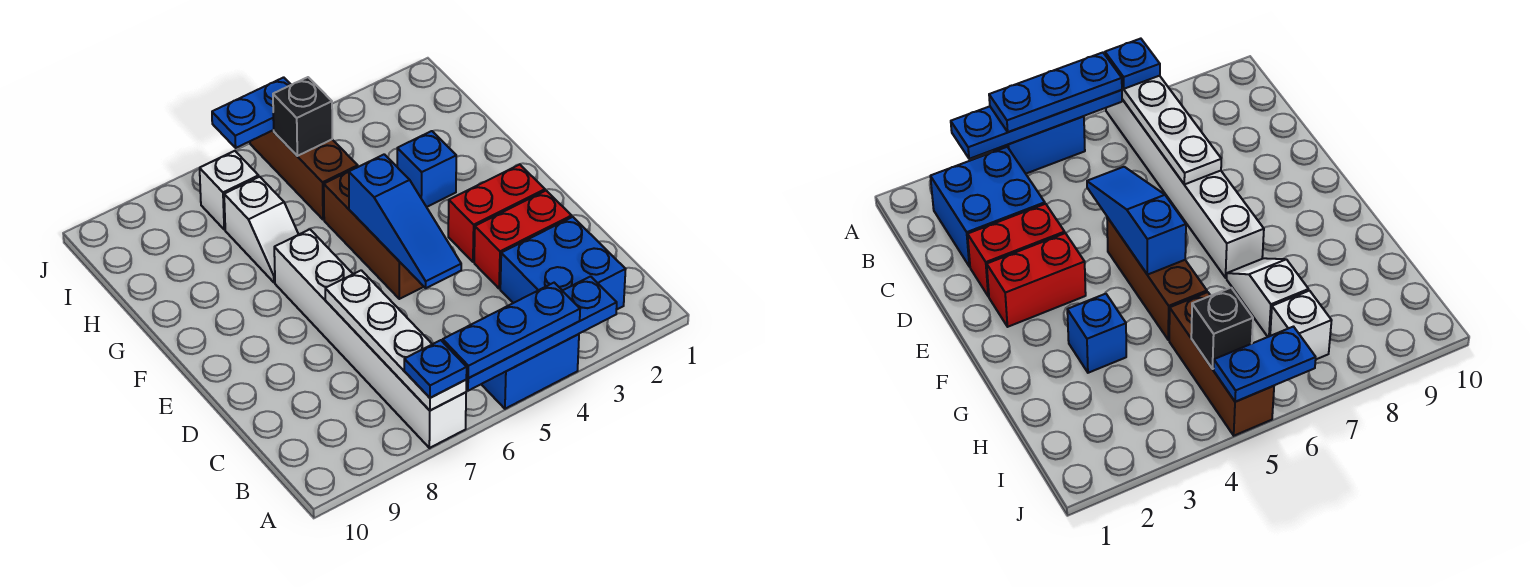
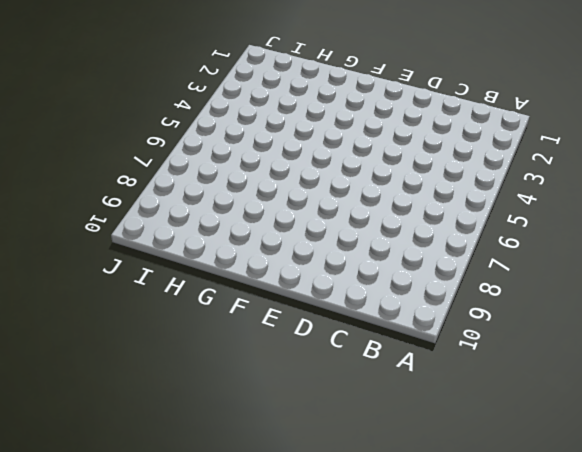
none -> blue 1x2 brick [481,334,579,409]
none -> white 1x6 brick [274,229,466,448]
none -> blue 2x2 brick [500,217,626,310]

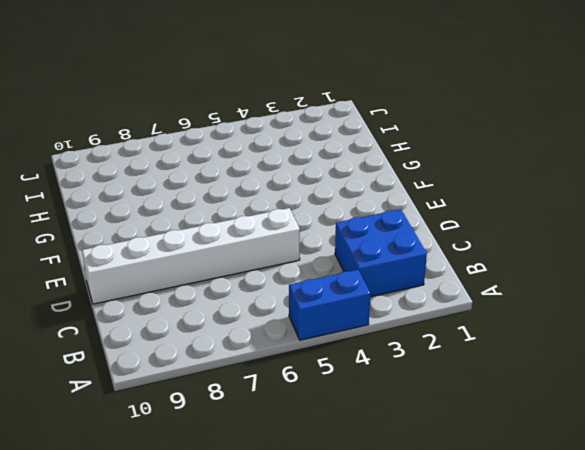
white 1x6 brick [82,208,300,304] -> white 1x6 brick turned to [274,229,466,448]
none -> red 1x2 brick [474,191,572,289]
none -> red 1x2 brick [448,164,545,262]
none -> brown 1x3 brick [324,172,424,299]

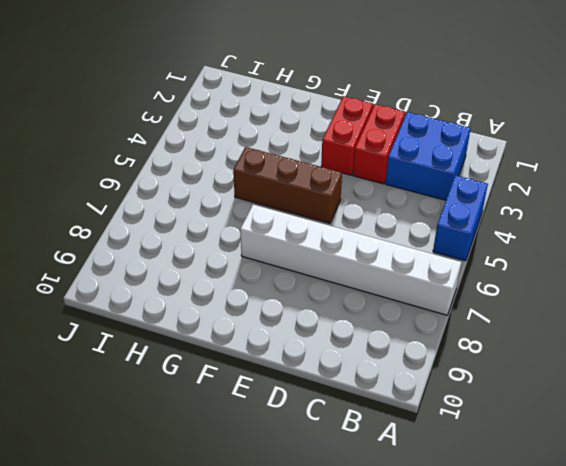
none -> blue 1x1 brick [397,131,456,207]
none -> white 1x2 slope [224,177,299,282]
none -> brown 1x3 brick [250,130,358,220]

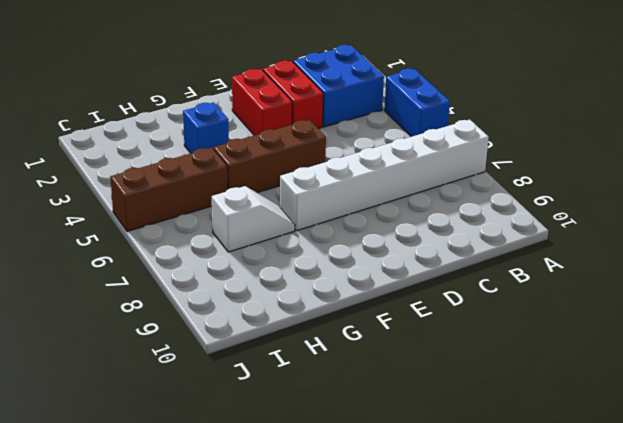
none -> white 1x1 brick [200,151,259,230]
none -> blue 1x4 plate [466,276,617,391]
none -> white 1x4 plate [325,270,466,410]

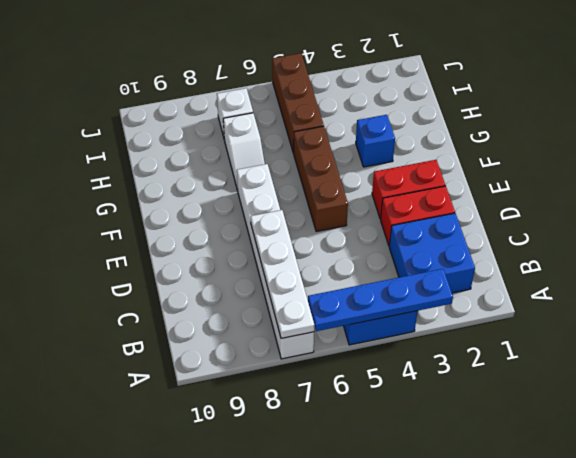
none -> blue 1x3 slope [349,154,461,288]
none -> black 1x1 brick [273,77,332,156]
none -> blue 1x2 plate [212,77,291,148]

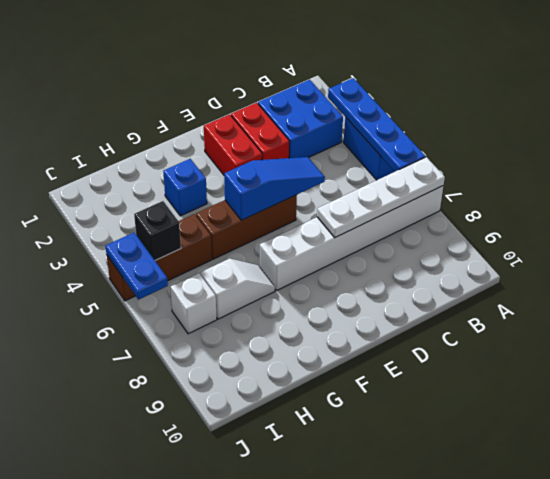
none -> blue 1x3 plate [443,283,580,378]
none -> blue 1x1 plate [404,340,467,398]

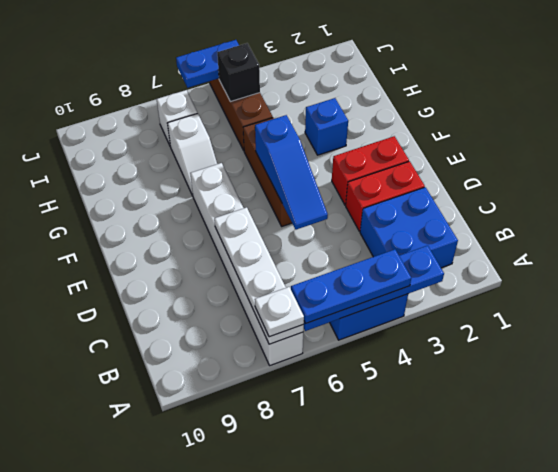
white 1x1 plate [255,287,304,337] -> blue 1x1 plate [404,340,467,398]

